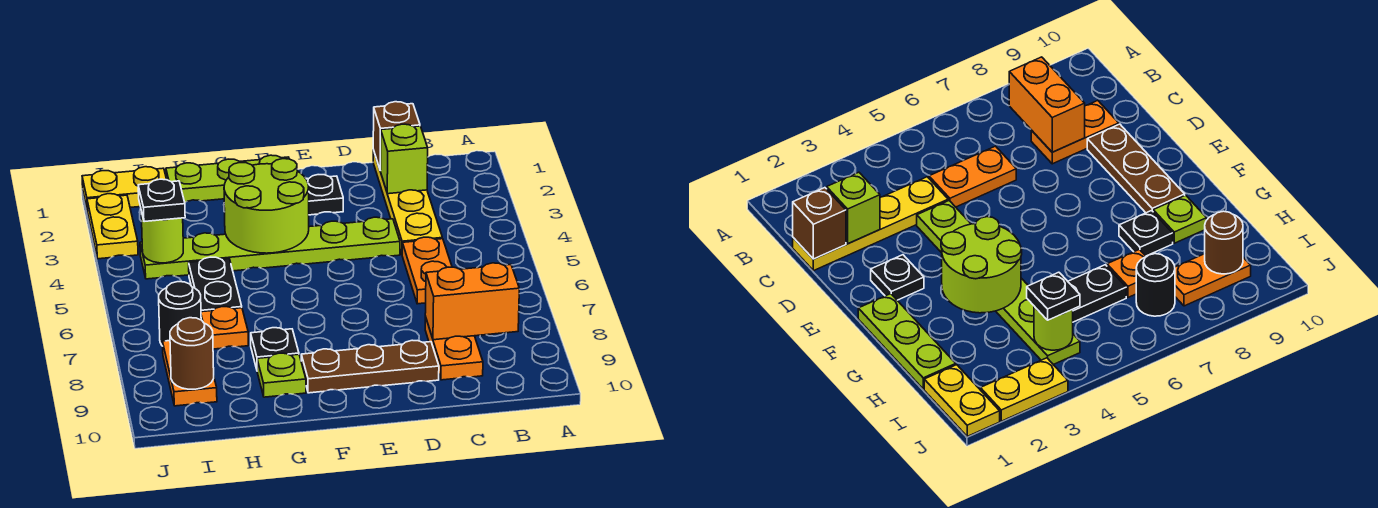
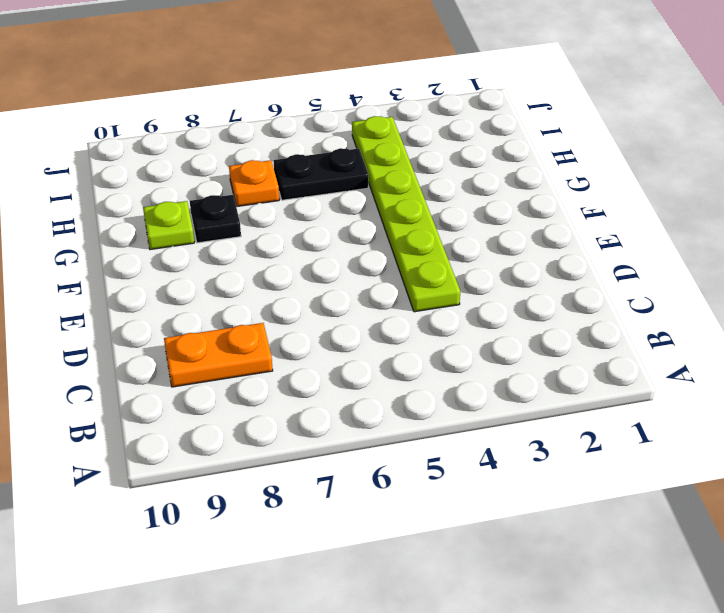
none -> yellow 1x4 plate [373,150,442,254]
none -> orange 1x2 plate [402,237,452,304]
none -> brown 1x3 plate [301,340,439,393]

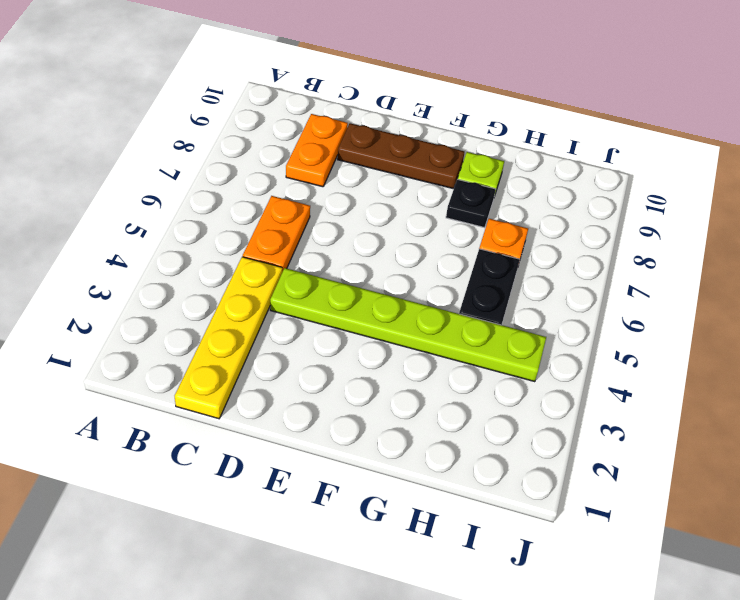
none -> black 1x1 plate [306,175,343,215]
none -> lime 1x3 plate [166,155,289,202]
none -> yellow 1x2 plate [82,167,166,208]

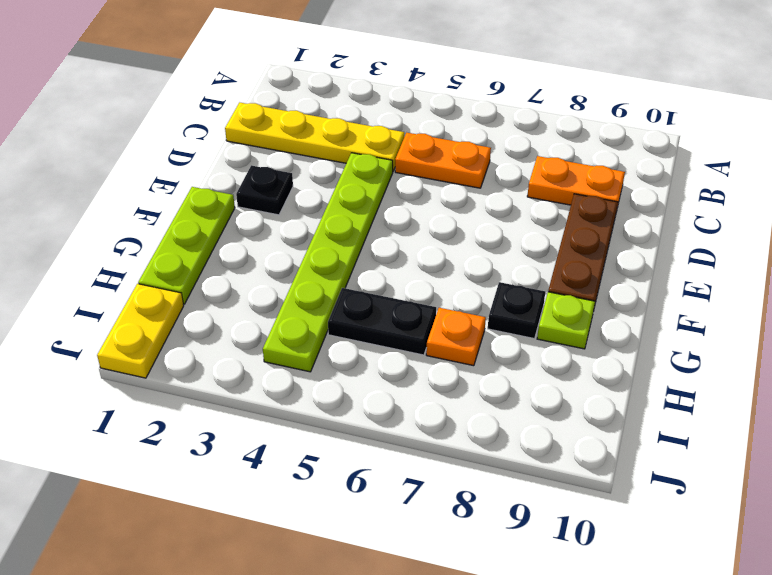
none -> black 1x1 round brick [159,282,201,346]
none -> orange 1x2 plate [163,341,217,406]
none -> yellow 1x2 plate [87,194,138,259]

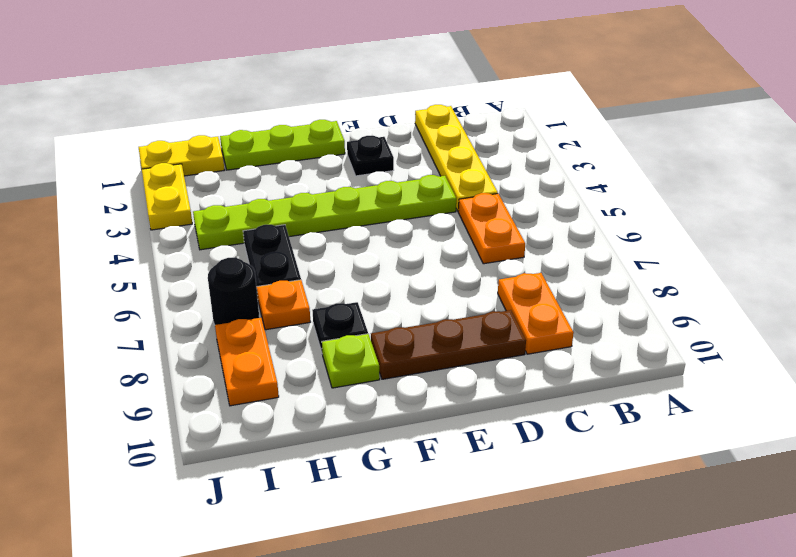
none -> orange 1x2 brick [425,263,519,340]
none -> brown 1x1 brick [373,102,420,170]
none -> lime 1x1 brick [380,124,428,194]

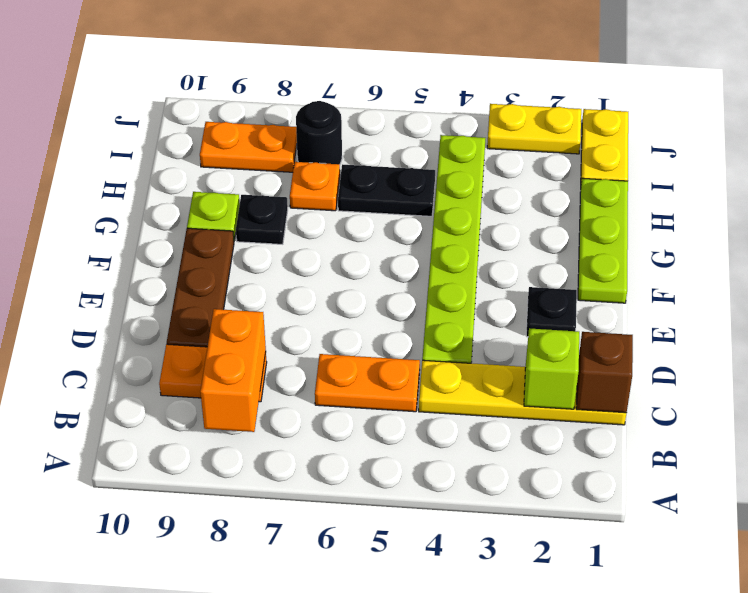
none -> lime 2x2 round brick [224,159,309,253]
none -> lime 1x1 round brick [141,211,183,263]
none -> brown 1x1 round brick [170,318,214,389]

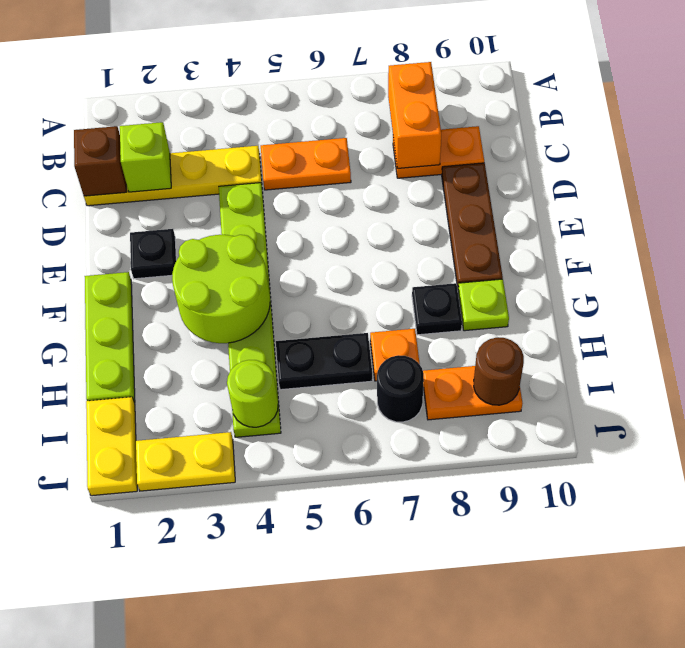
none -> black 1x1 plate [138,179,185,222]

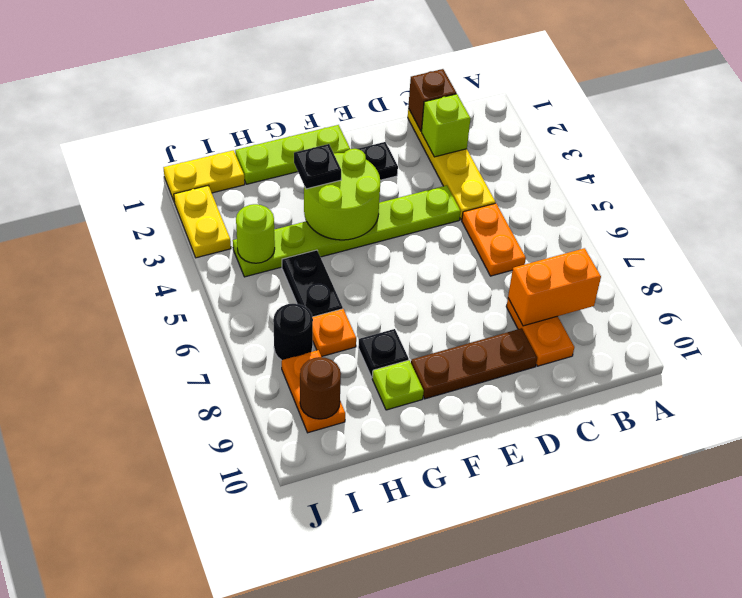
black 1x1 plate [294,144,341,189] -> black 1x1 plate moved to [138,179,185,222]

